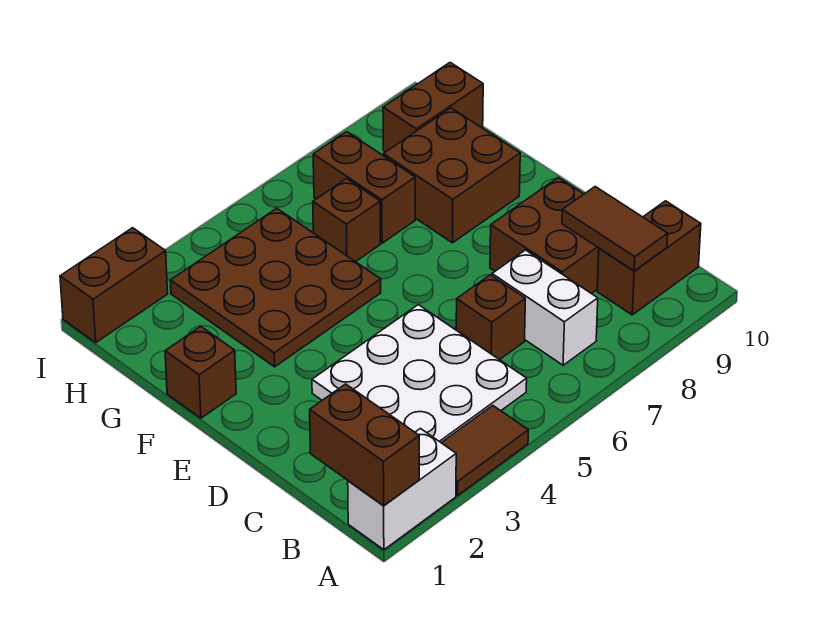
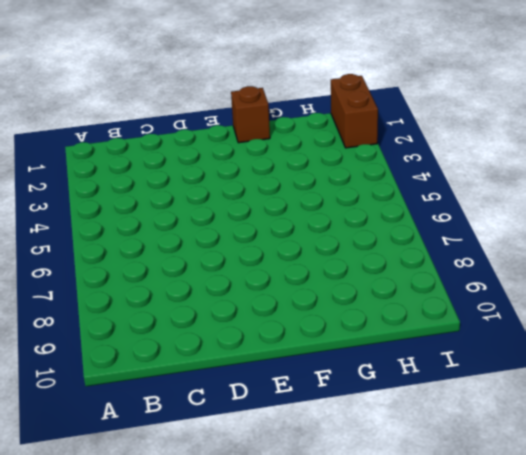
none -> white 1x2 brick [348,429,456,550]
none -> brown 1x2 tile [441,405,528,495]
none -> white 3x3 plate [312,305,527,442]

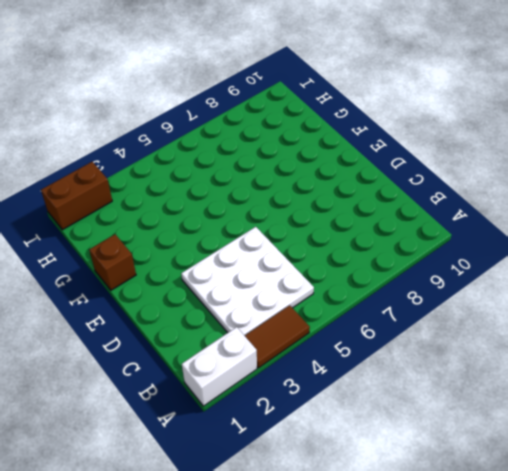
none -> white 1x2 brick [492,250,598,365]
none -> brown 1x2 brick [597,201,701,315]
none -> brown 1x1 brick [456,275,525,360]

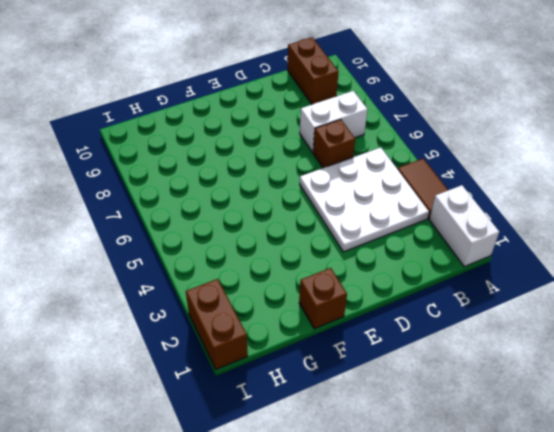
none -> brown 2x2 brick [490,178,599,294]
none -> brown 3x3 plate [170,208,381,367]
none -> brown 2x2 brick [383,108,520,243]

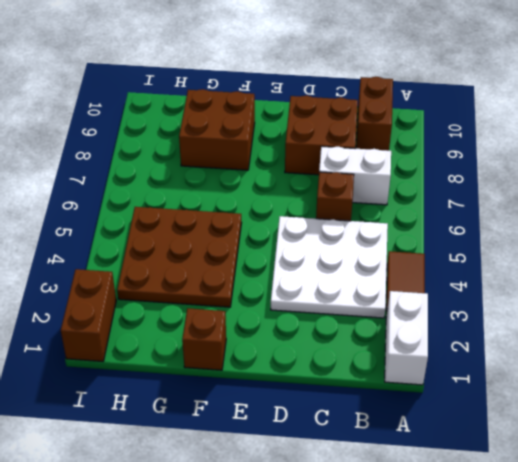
none -> brown 1x1 brick [313,179,381,262]
none -> brown 1x2 brick [313,132,415,243]
none -> brown 1x2 brick [383,63,483,152]

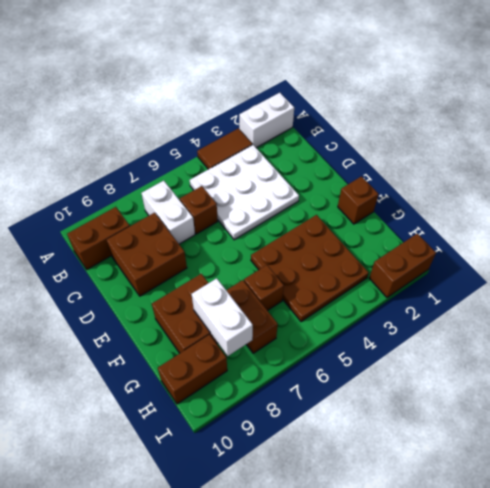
white 1x2 brick [191,278,253,356] -> none
none -> brown 1x2 brick [310,384,419,506]
none -> brown 1x2 tile [562,187,668,271]

